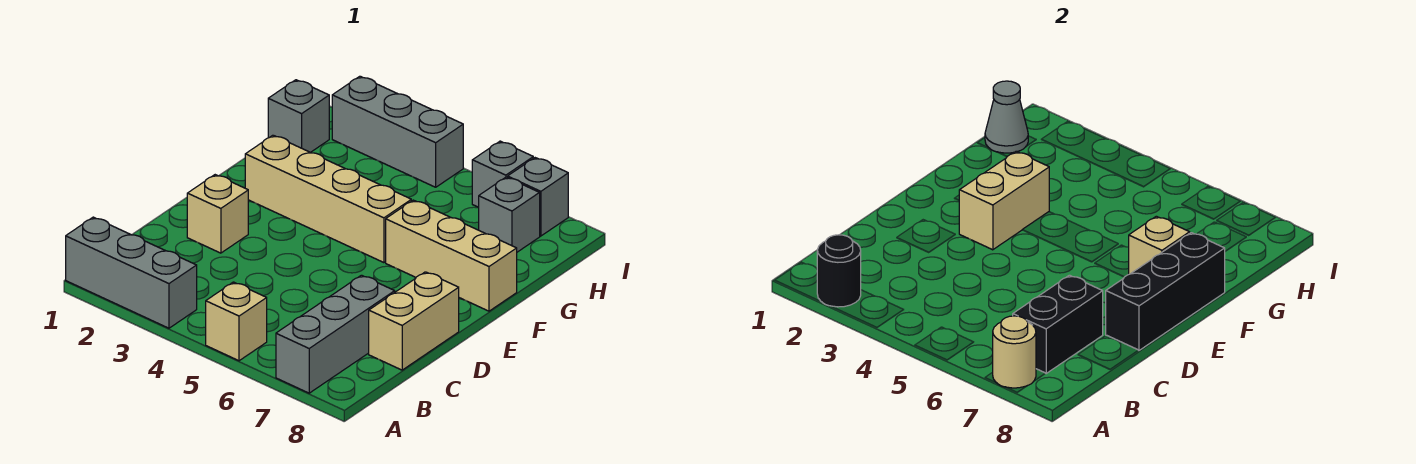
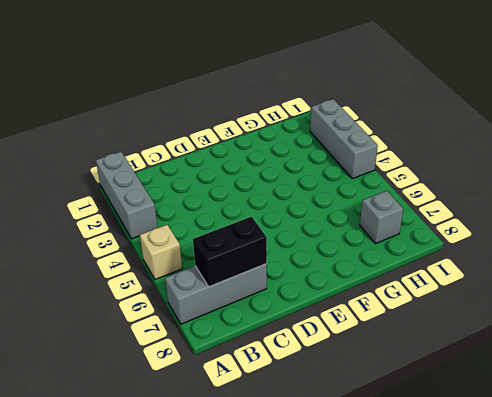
none -> tan 1x2 brick [369,272,459,370]
none -> tan 1x1 brick [187,175,248,253]
none -> tan 1x4 brick [245,135,411,263]

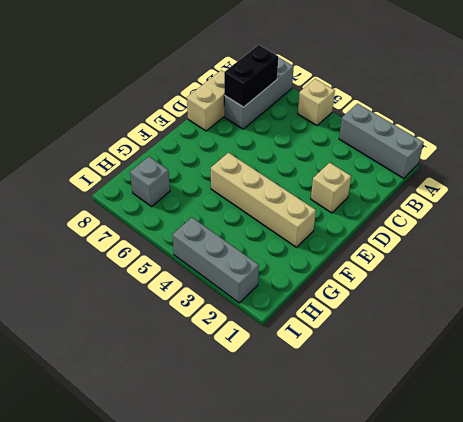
none -> tan 1x3 brick [386,200,517,311]
none -> grey 1x1 brick [268,80,329,152]
none -> grey 1x1 brick [472,141,533,207]

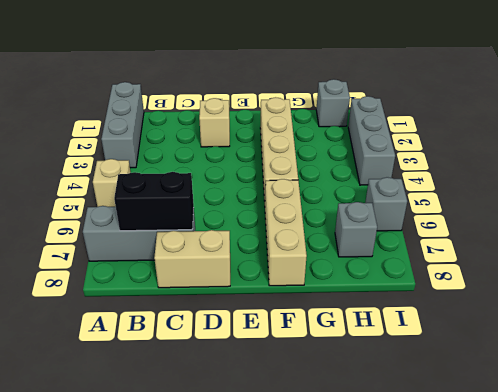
none -> grey 1x1 brick [508,158,568,236]
none -> black 1x1 round brick [817,235,861,307]
none -> tan 1x1 round brick [993,316,1036,388]

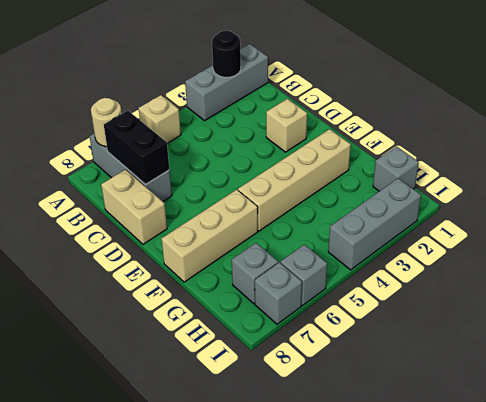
none -> black 1x3 brick [1106,233,1225,350]
none -> tan 1x2 brick [959,152,1049,250]
none -> tan 1x1 brick [1129,216,1190,274]

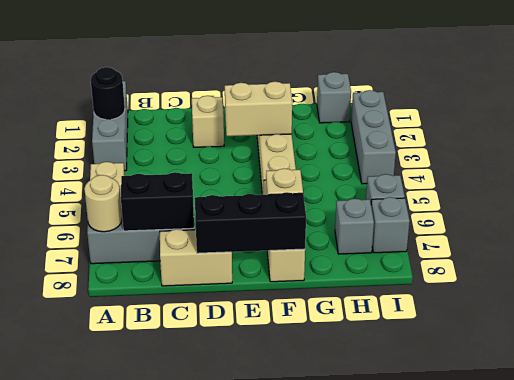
none -> grey 1x1 cone [985,81,1028,153]

